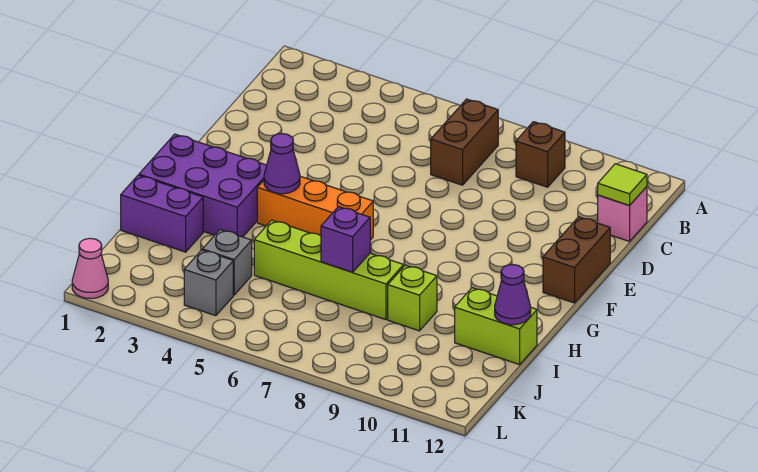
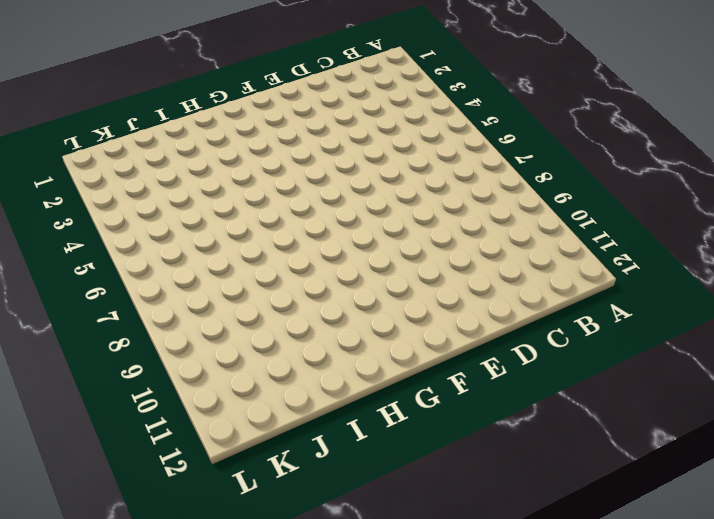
none -> brown 1x2 brick [431,99,498,185]
none -> brown 1x1 brick [516,122,565,187]
none -> pink 1x1 brick [598,187,647,242]

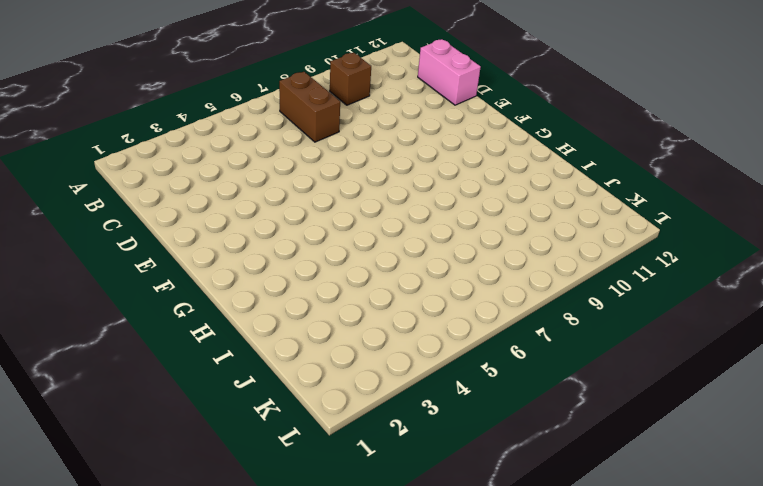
pink 1x2 brick [418,39,481,105] -> pink 1x1 brick [598,187,647,242]
none -> brown 1x2 brick [543,217,610,303]
none -> purple 2x3 brick [139,134,267,237]
none -> orange 1x3 brick [257,176,373,240]

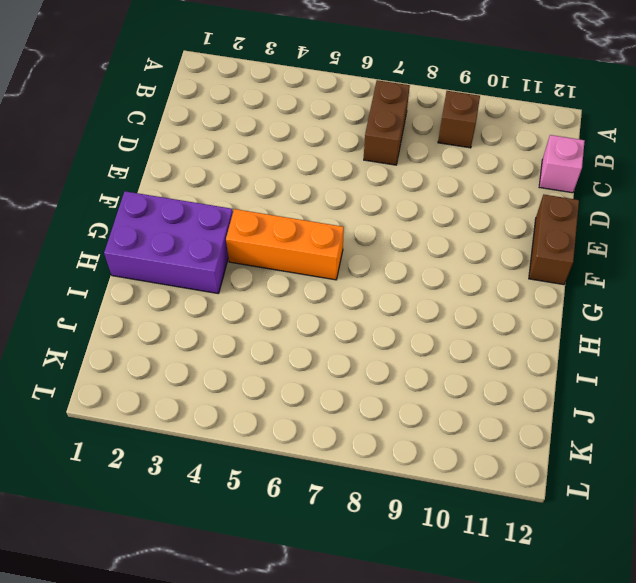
none -> purple 1x2 brick [121,175,203,252]
none -> lime 1x4 brick [254,220,404,320]
none -> lime 1x1 brick [388,265,437,331]

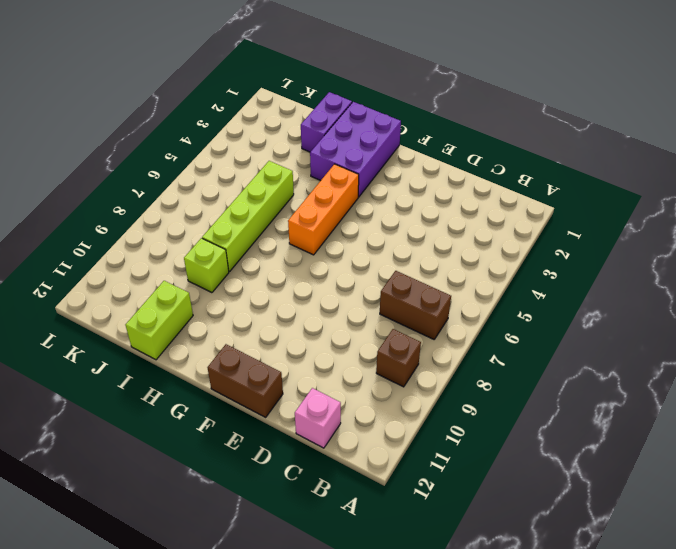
none -> grey 1x1 brick [202,230,252,295]
none -> grey 1x1 brick [184,250,233,316]
none -> pink 1x1 cone [72,238,108,299]

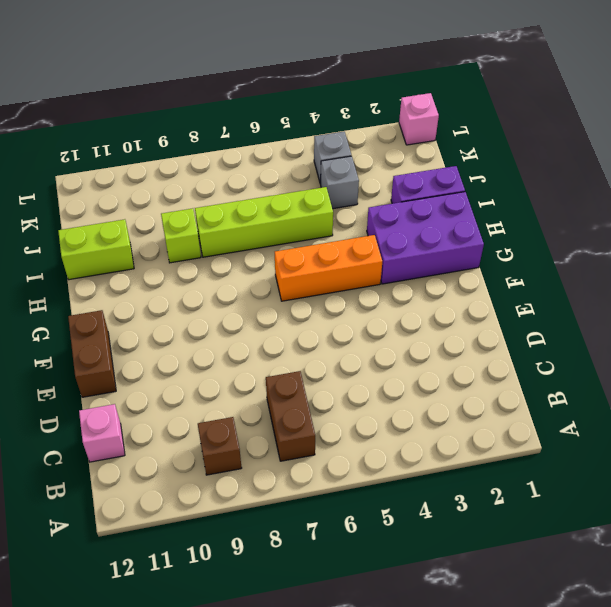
pink 1x1 brick [399,93,439,145] -> pink 1x1 cone [72,238,108,299]
none -> lime 1x1 tile [598,164,647,206]
none -> purple 1x1 cone [264,134,300,194]
none -> purple 1x1 brick [321,207,370,272]

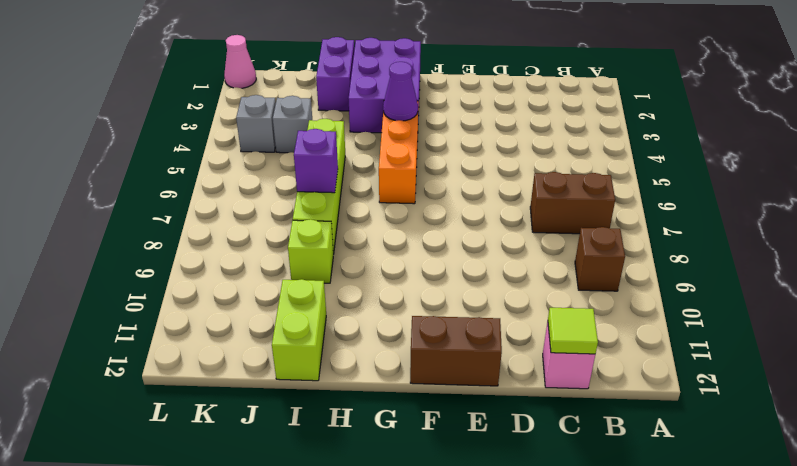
none -> purple 1x1 cone [495,265,531,325]

